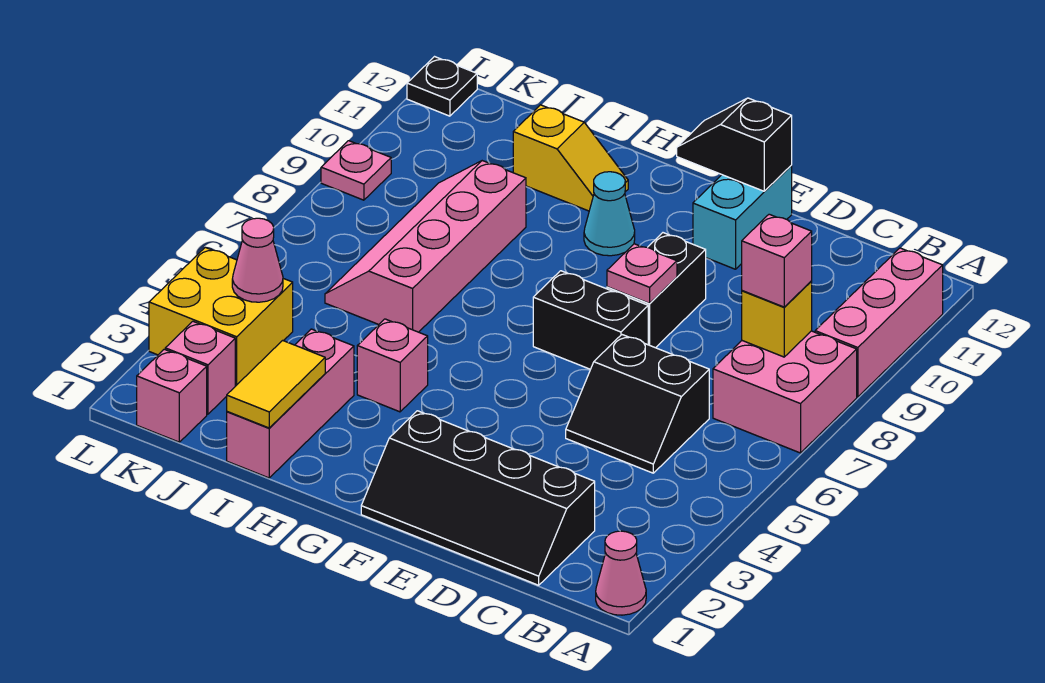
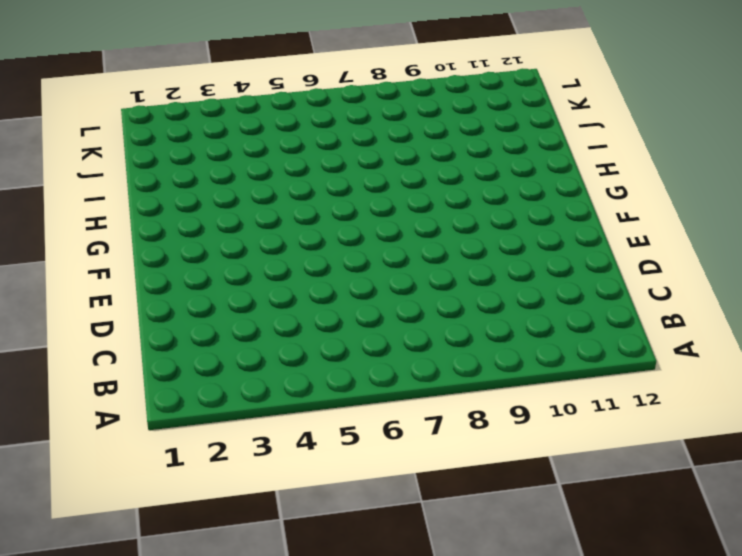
none -> pink 1x1 cone [596,531,646,615]
none -> pink 2x2 brick [713,331,857,453]
none -> pink 1x3 brick [815,248,943,397]

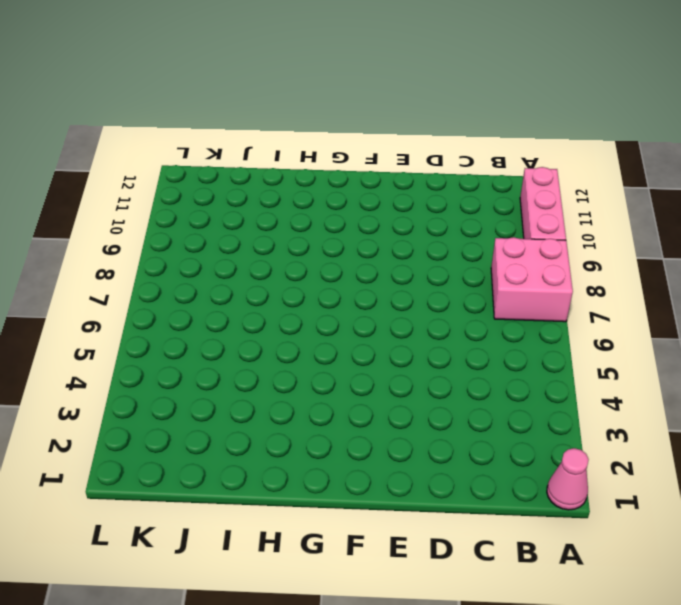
none -> black 2x4 slope [361,411,595,585]
none -> black 2x2 slope [566,335,709,473]
none -> black 1x2 brick [533,271,648,369]

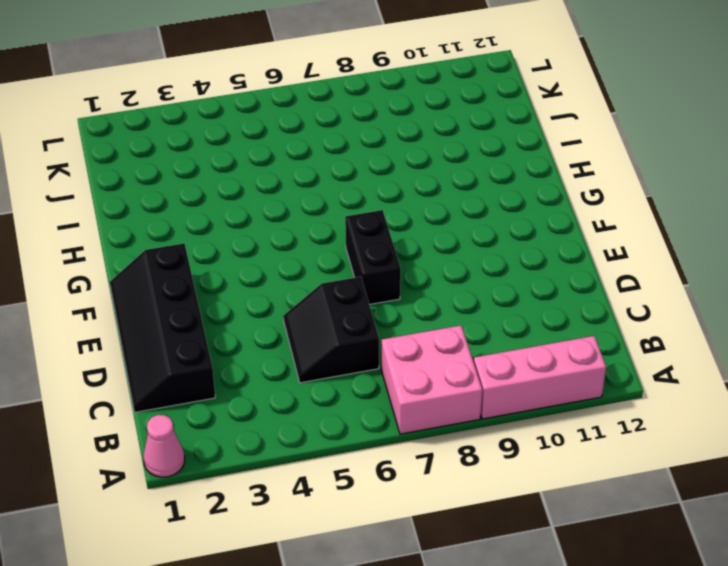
none -> black 1x2 brick [607,233,706,348]
none -> cyan 1x2 brick [693,166,792,269]
none -> cyan 1x1 cone [584,172,635,256]

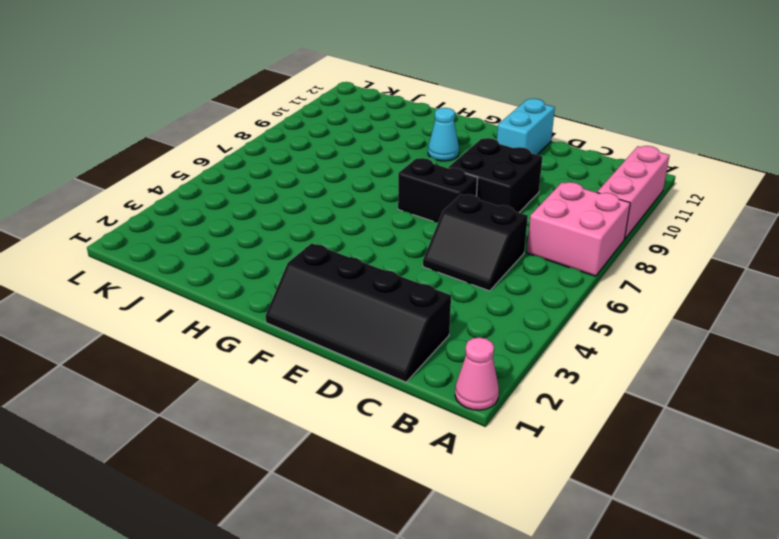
black 2x2 brick [448,138,542,212] -> black 1x2 brick [607,233,706,348]
none -> pink 1x1 brick [357,319,428,412]
none -> yellow 1x2 slope [513,105,628,211]
none -> pink 1x3 brick [227,329,354,478]

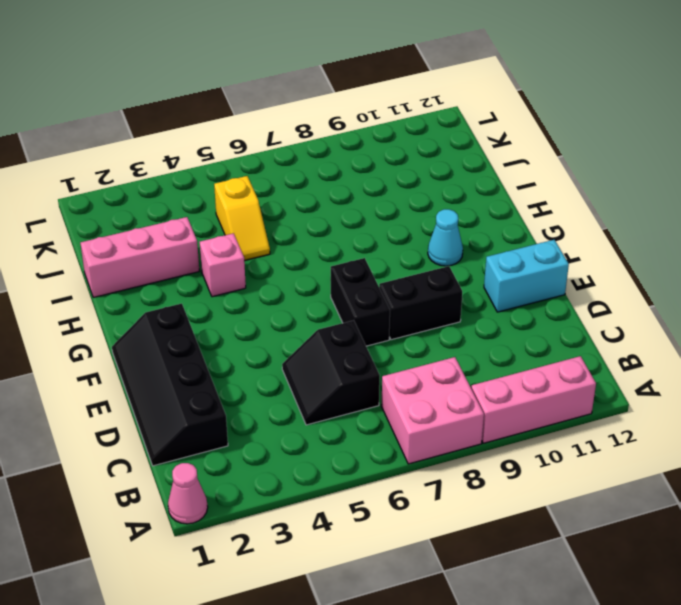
yellow 1x2 slope [214,176,270,261] -> yellow 1x2 slope moved to [513,105,628,211]
none -> pink 2x4 slope [325,161,526,332]
none -> pink 1x1 brick [137,349,207,442]
none -> pink 1x1 brick [165,321,235,414]

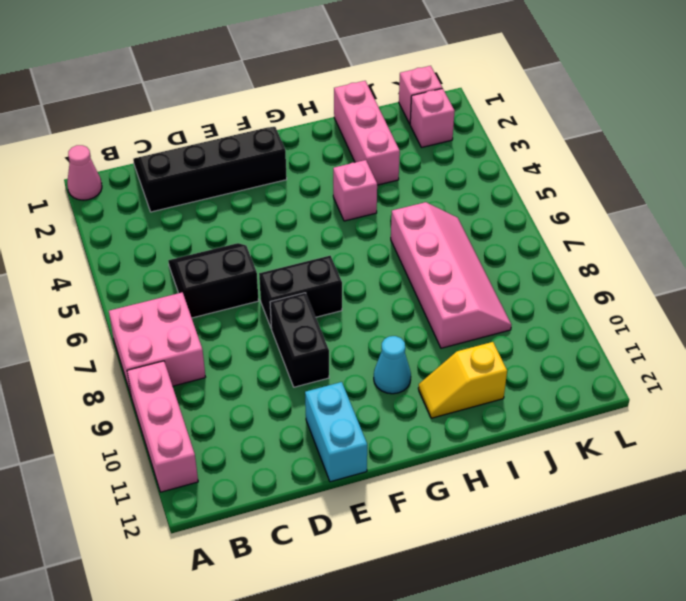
none -> yellow 2x2 brick [149,247,293,386]
none -> pink 1x1 plate [321,141,391,200]
none -> black 1x1 plate [407,57,477,116]

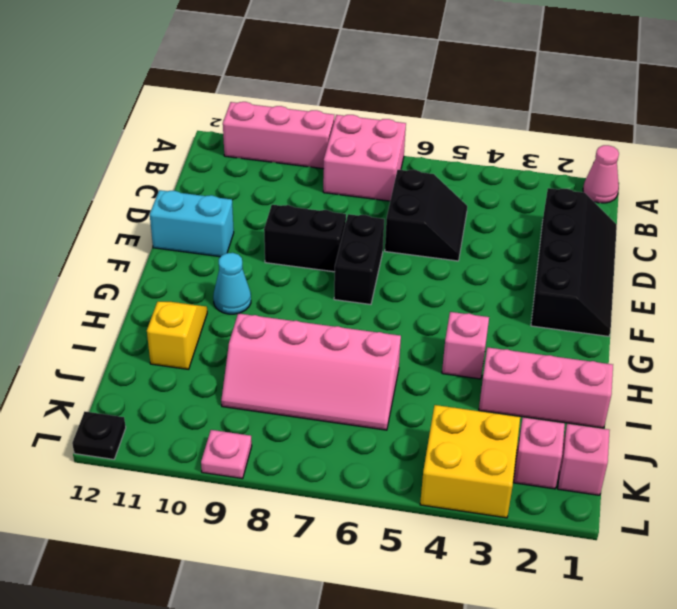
none -> yellow 1x1 brick [742,281,812,357]
none -> pink 1x1 plate [607,244,677,303]
none -> black 1x2 slope [677,98,792,191]

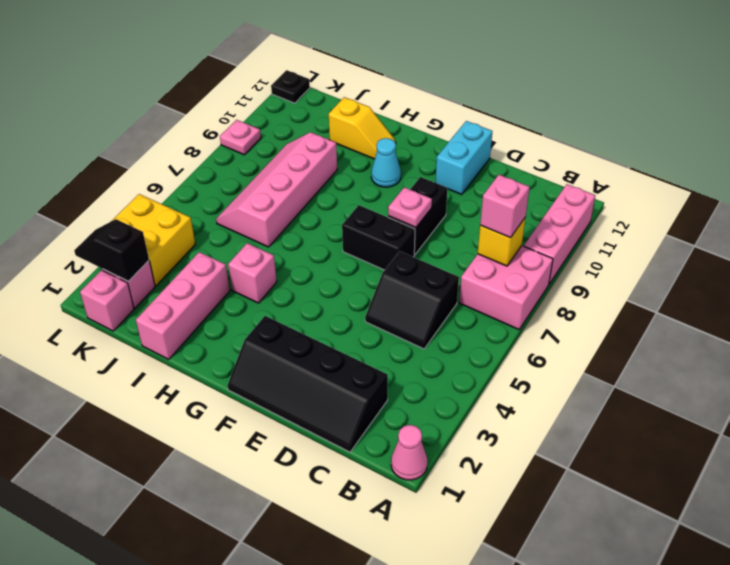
black 1x2 slope [74,219,149,281] -> black 1x2 slope moved to [677,98,792,191]
none -> yellow 1x2 tile [227,340,325,428]
none -> pink 1x1 cone [232,218,283,302]

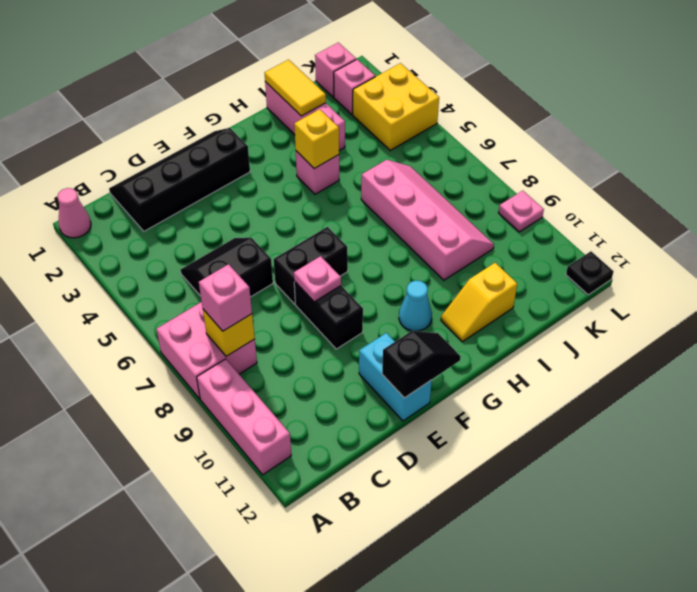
yellow 1x1 brick [294,109,339,169] -> none
none -> pink 1x1 cone [232,218,283,302]

